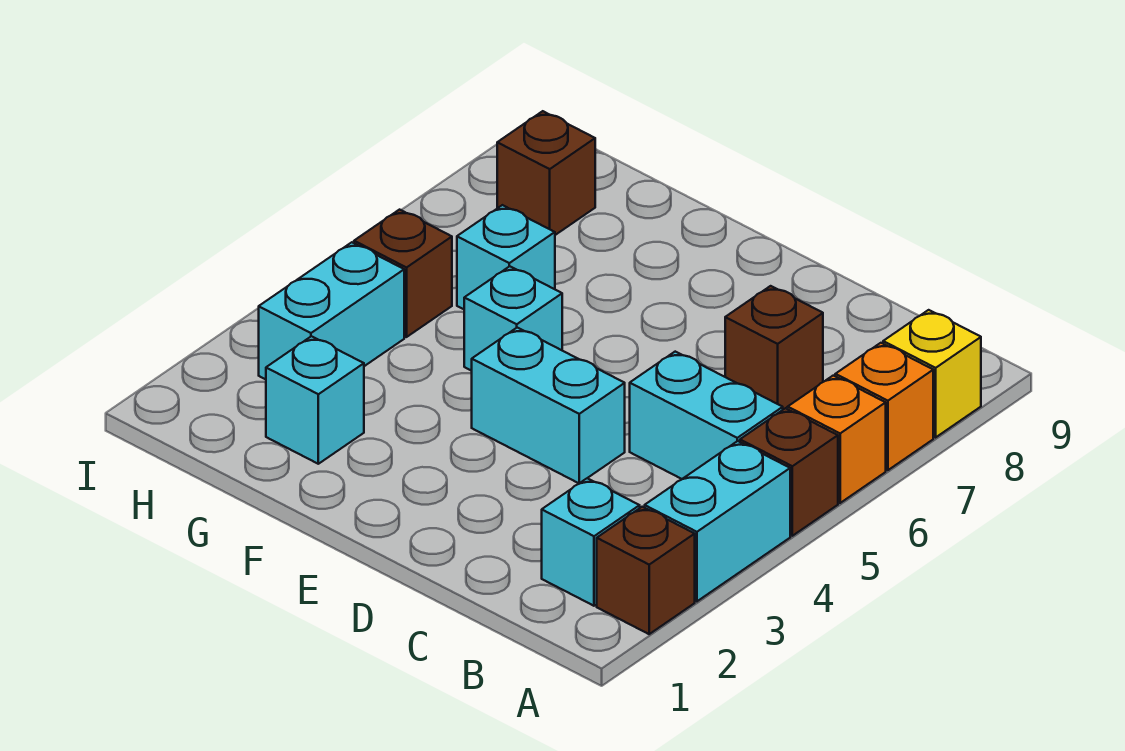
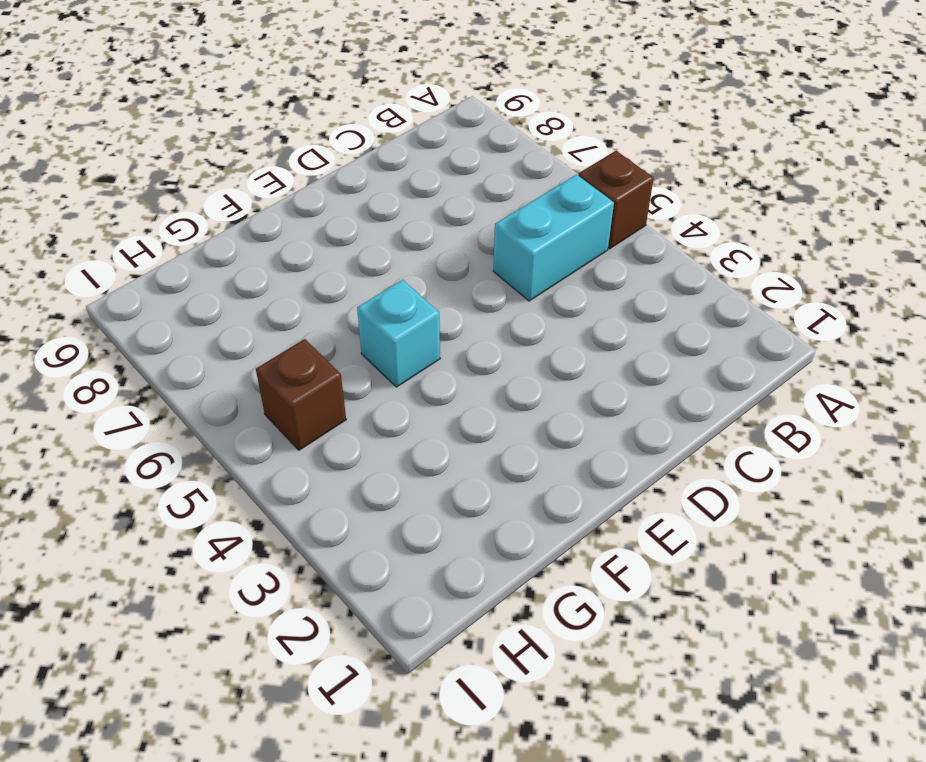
none -> brown 1x1 brick [597,507,695,634]
none -> cyan 1x2 brick [645,441,790,601]
none -> orange 1x1 brick [788,376,886,503]

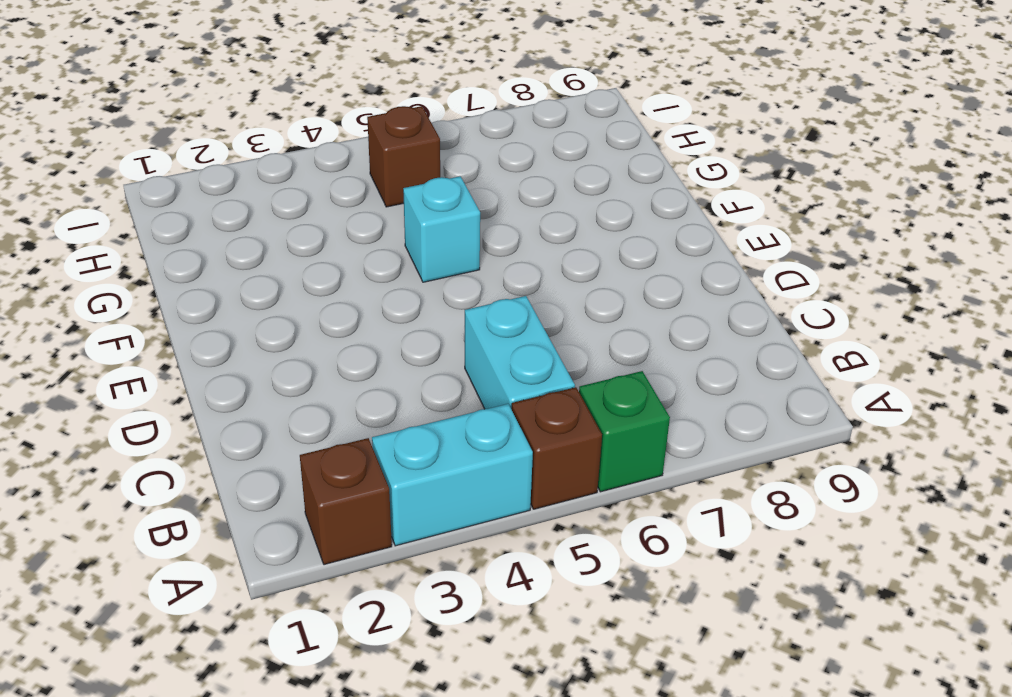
green 1x1 brick [579,371,670,492] -> orange 1x1 brick [788,376,886,503]
none -> orange 1x1 brick [835,343,933,470]
none -> yellow 1x1 brick [883,310,981,437]
none -> cyan 1x1 brick [542,478,640,606]

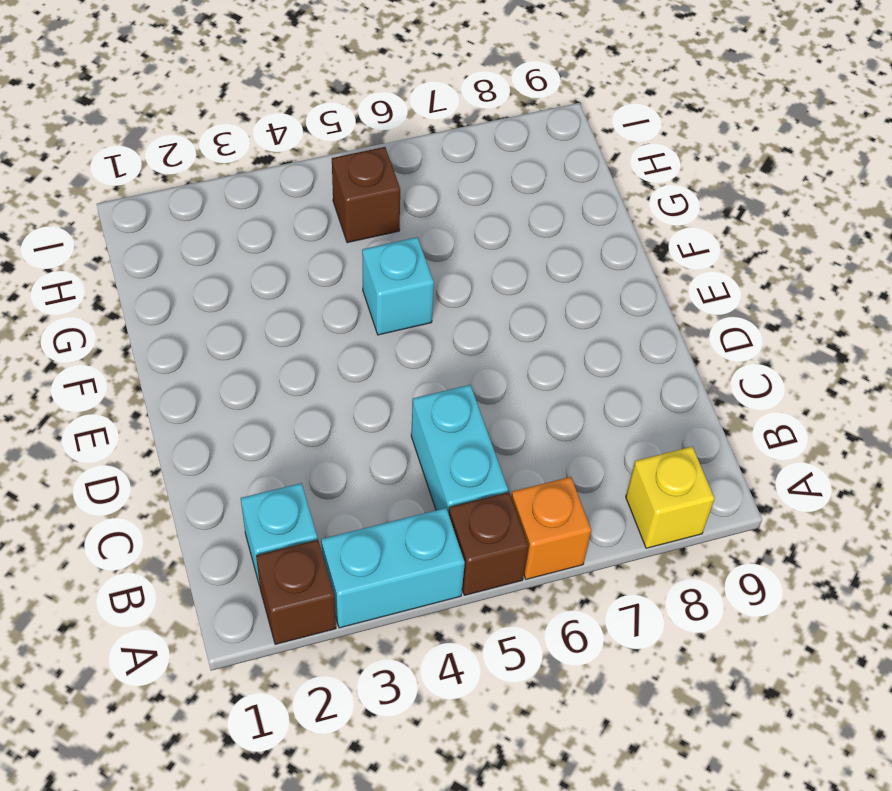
none -> orange 1x1 brick [835,343,933,470]
none -> brown 1x1 brick [725,286,823,409]
none -> cyan 1x2 brick [472,328,625,483]

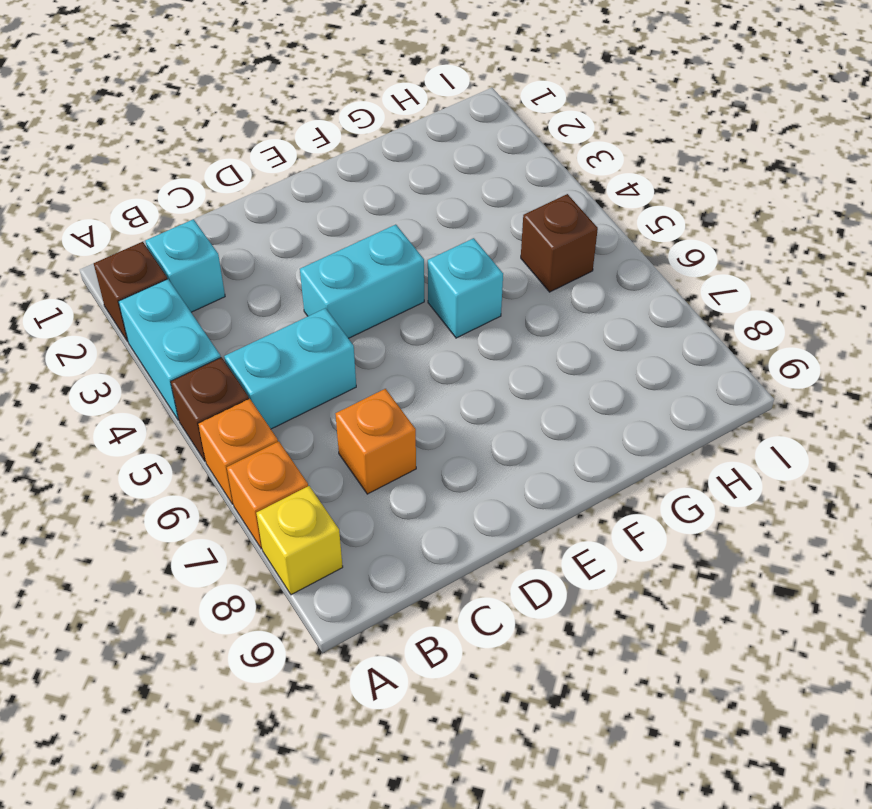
orange 1x1 brick [336,389,416,494] -> brown 1x1 brick [725,286,823,409]
none -> cyan 1x1 brick [266,336,364,464]
none -> cyan 1x1 brick [457,205,555,309]
none -> cyan 1x2 brick [259,242,404,379]

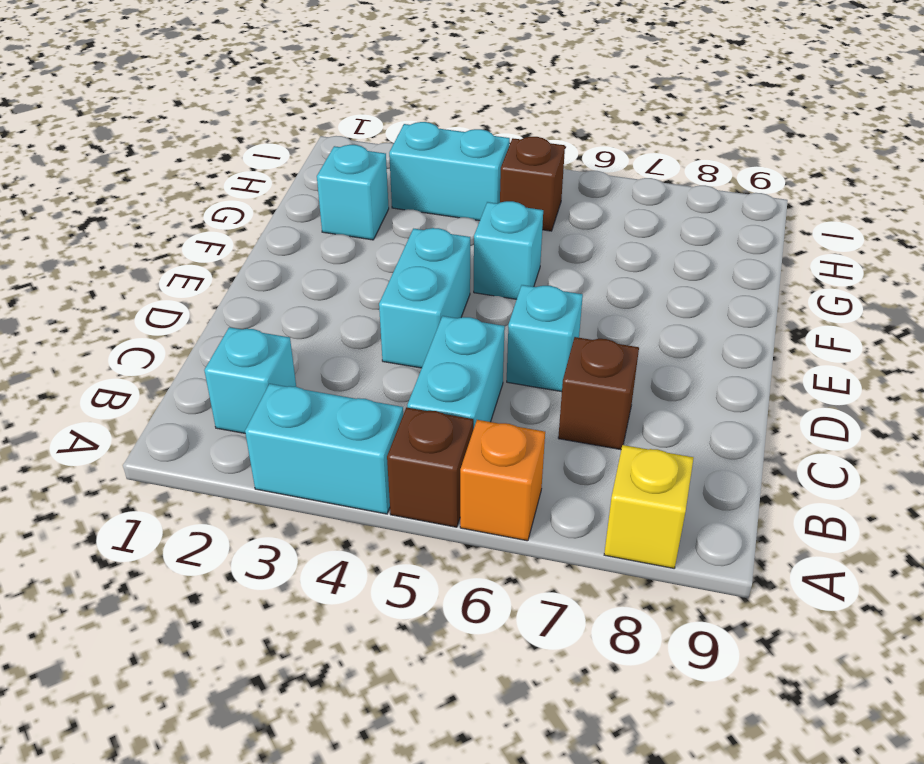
cyan 1x1 brick [507,285,583,392] -> cyan 1x1 brick moved to [457,205,555,309]
none -> brown 1x1 brick [597,507,695,634]
none -> orange 1x1 brick [835,343,933,470]
none -> brown 1x1 brick [497,111,595,235]

